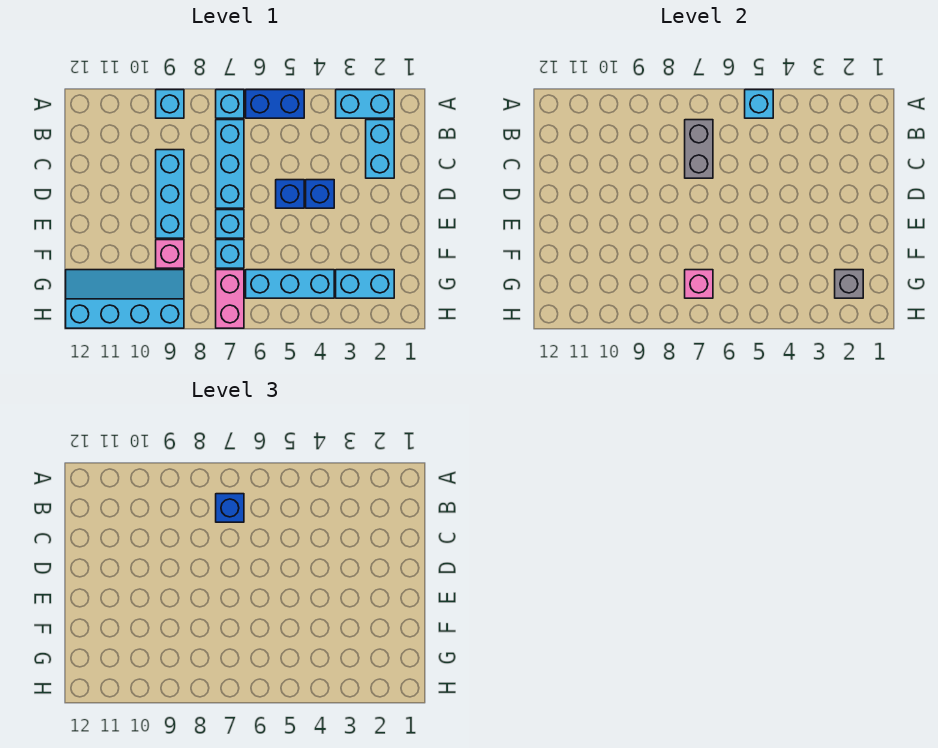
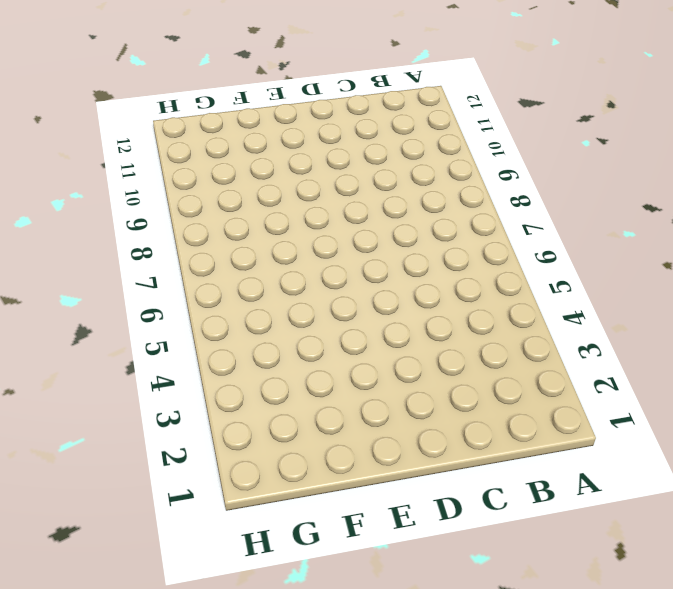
none -> cyan 1x2 brick [336,90,394,118]
none -> blue 1x2 brick [246,90,304,118]
none -> cyan 1x1 brick [216,90,244,118]

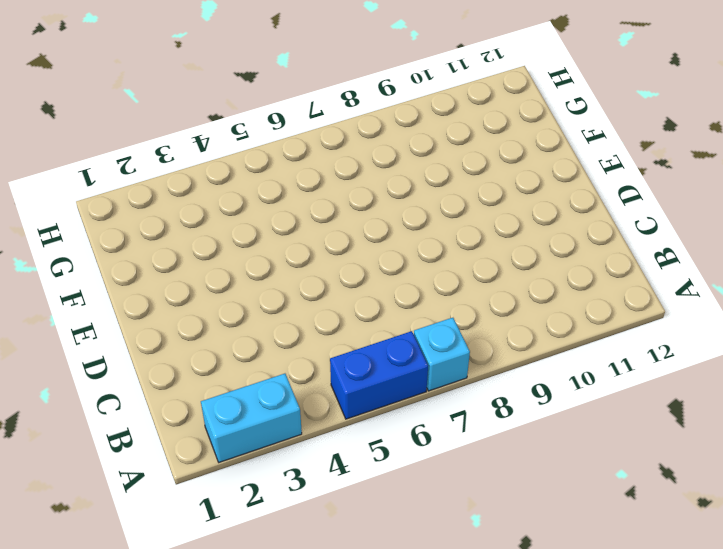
none -> cyan 1x1 brick [156,90,184,118]
none -> cyan 1x2 brick [366,120,394,178]
none -> cyan 1x3 brick [216,120,244,208]

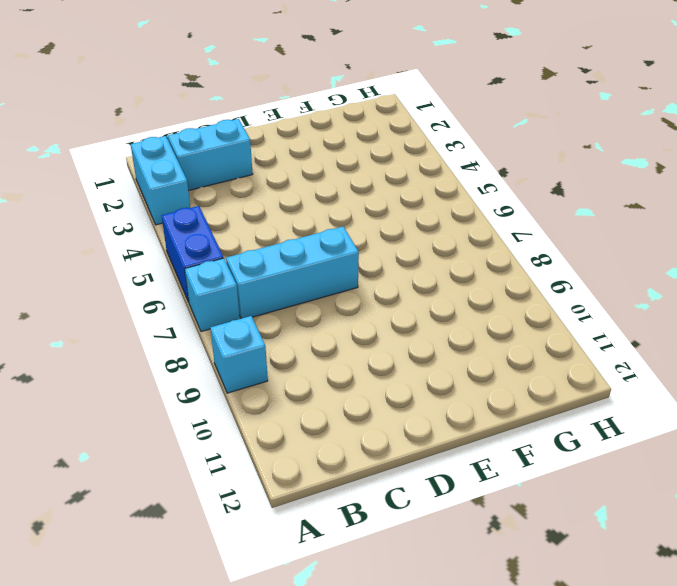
none -> cyan 1x3 brick [156,150,184,238]
none -> blue 1x1 brick [306,180,334,208]
none -> blue 1x1 brick [276,180,304,208]

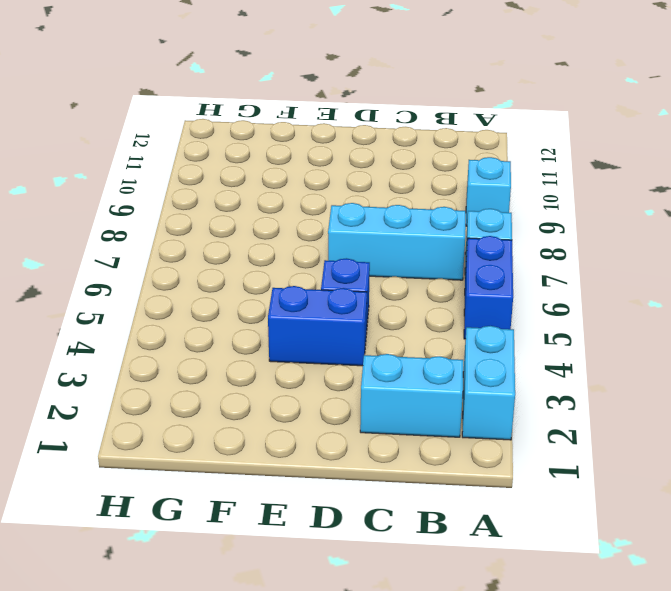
blue 1x2 brick [268,286,367,366] -> blue 1x1 brick [306,180,334,208]
none -> cyan 1x3 brick [156,150,184,238]
none -> cyan 1x1 brick [216,210,244,238]
none -> cyan 1x1 brick [216,240,244,268]

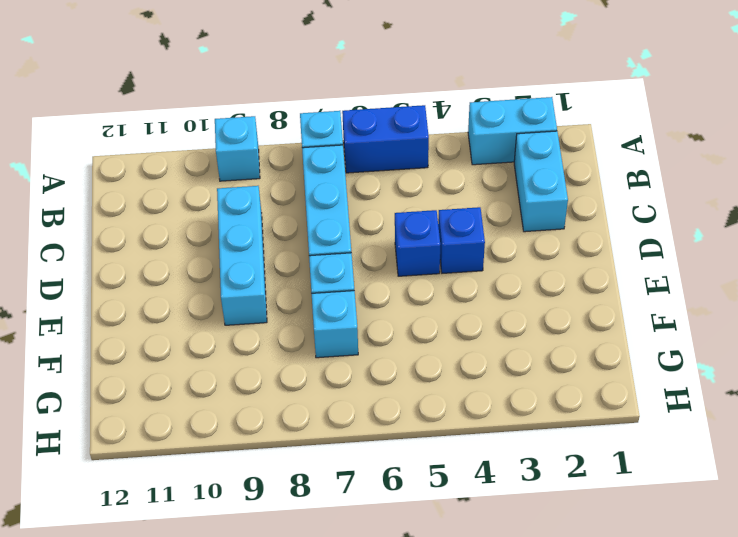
none -> pink 1x1 brick [156,240,184,268]
none -> cyan 1x2 brick [336,270,394,298]
none -> cyan 1x3 brick [246,270,334,298]

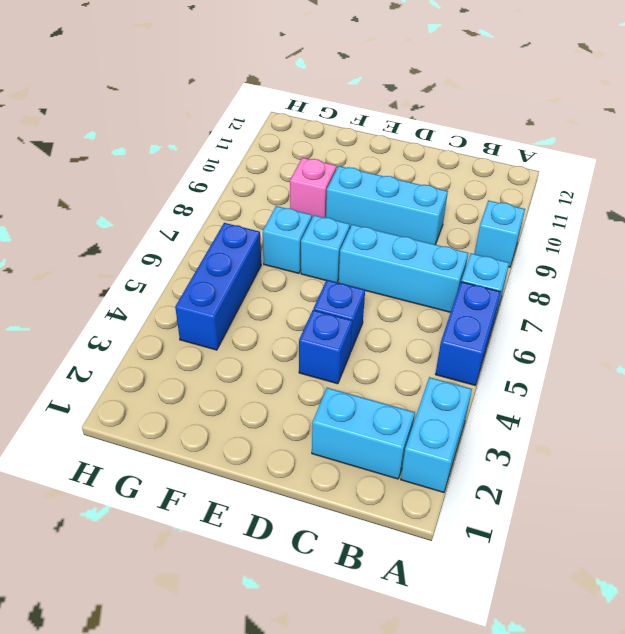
blue 1x3 brick [175,223,261,350] -> cyan 1x3 brick [246,270,334,298]
none -> cyan 1x2 brick [336,270,394,298]
none -> pink 1x2 brick [216,270,244,328]
none -> cyan 2x4 slope [66,270,184,328]

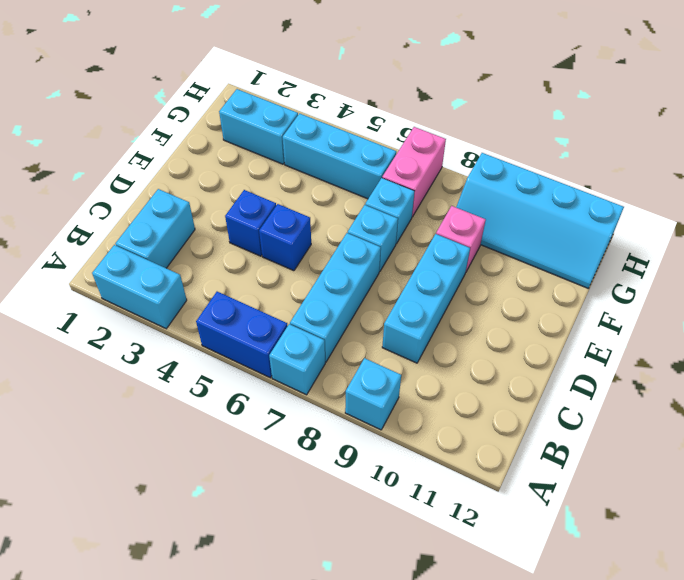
none -> cyan 1x1 brick [745,90,773,118]
none -> grey 1x2 brick [685,120,713,178]
none -> grey 1x1 brick [835,270,863,298]

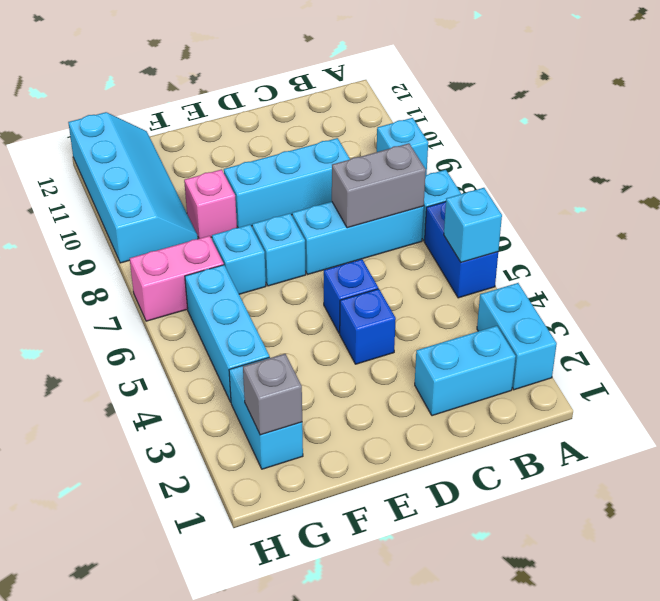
none -> pink 1x1 brick [685,270,713,298]
none -> blue 1x1 brick [216,494,244,522]

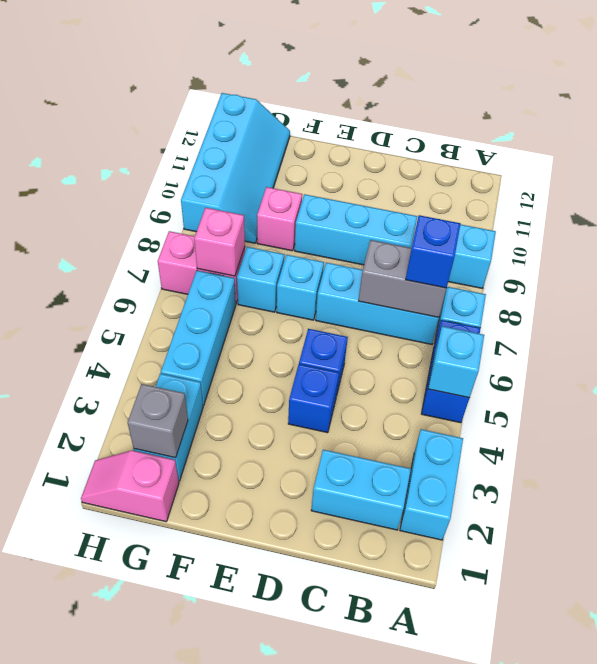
pink 1x2 slope [81,450,179,522] -> none

